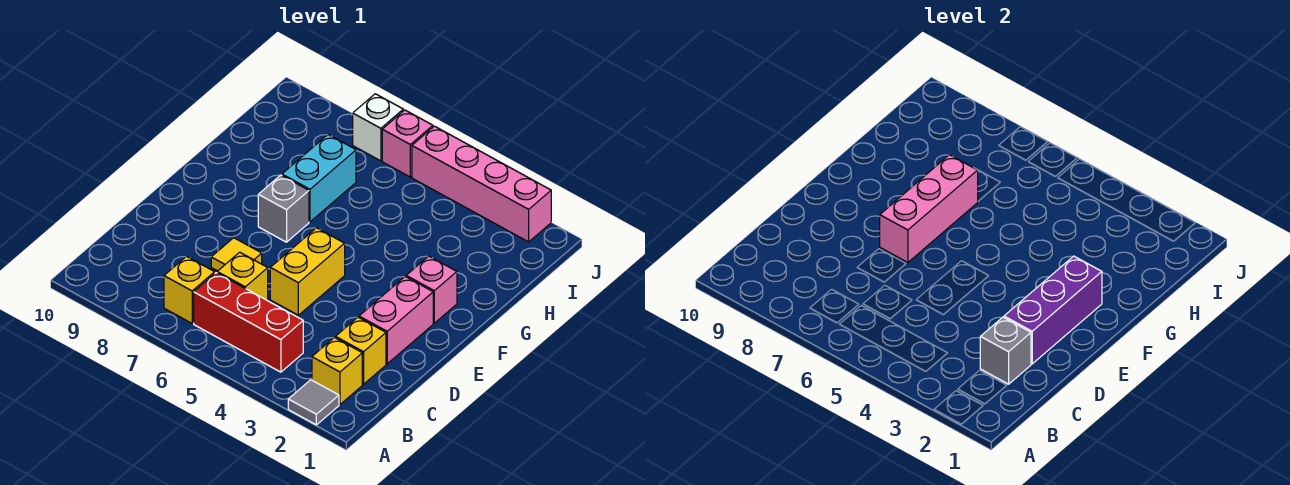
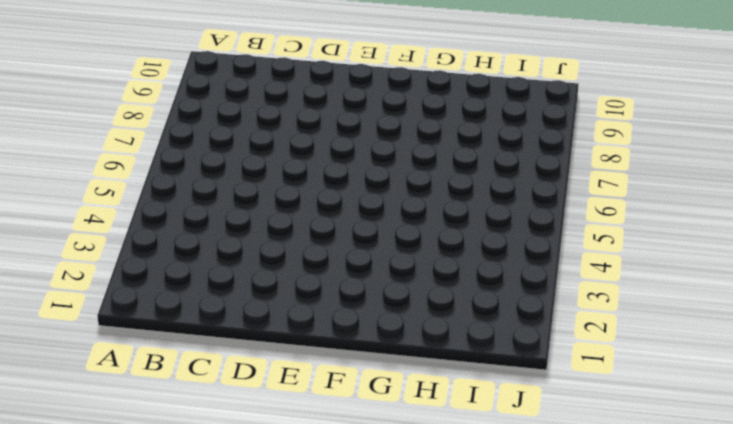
none -> grey 1x1 tile [288,380,339,425]
none -> yellow 1x1 brick [312,337,362,404]
none -> red 1x3 brick [194,273,303,372]

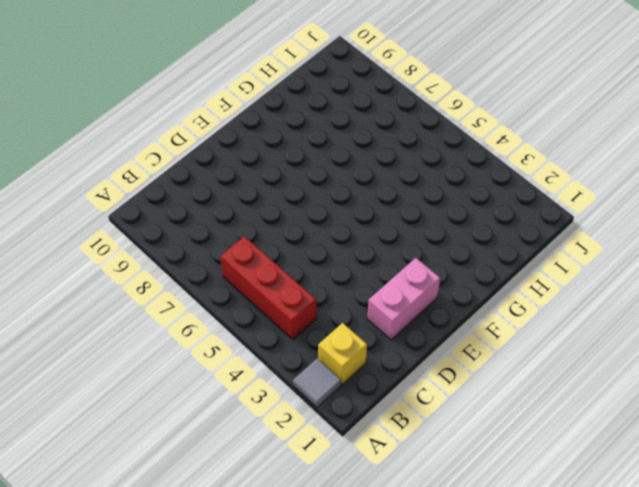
none -> yellow 1x1 brick [164,256,215,323]
none -> yellow 1x1 brick [335,317,386,384]
none -> yellow 1x1 brick [217,252,268,300]

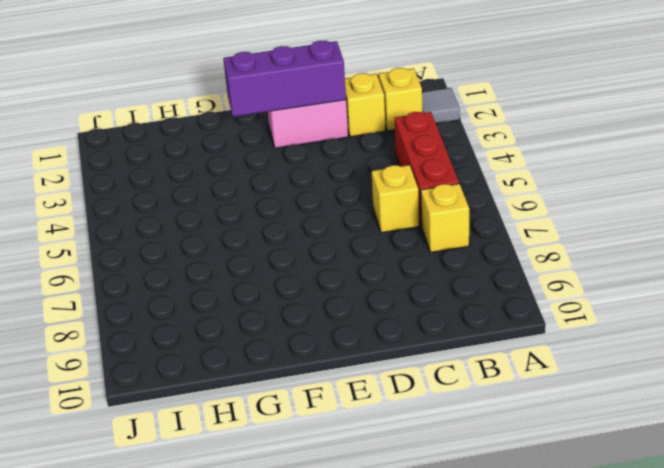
none -> yellow 1x2 brick [270,228,345,315]
none -> yellow 1x1 tile [211,238,262,271]
none -> pink 1x1 brick [406,256,457,323]

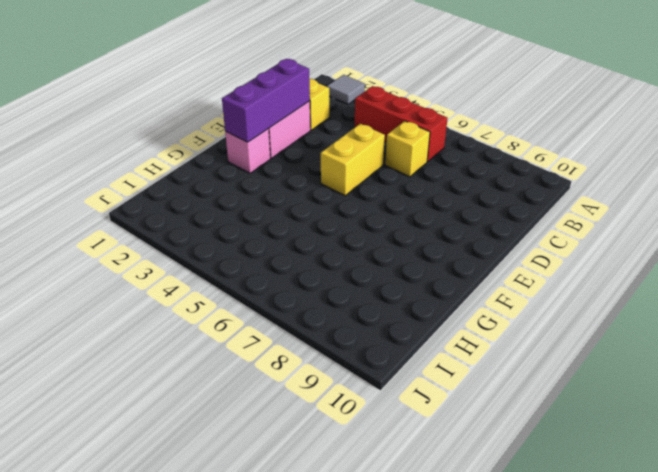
none -> yellow 1x1 brick [312,337,362,404]
none -> yellow 1x1 brick [164,256,215,323]
none -> yellow 1x1 tile [211,238,262,271]

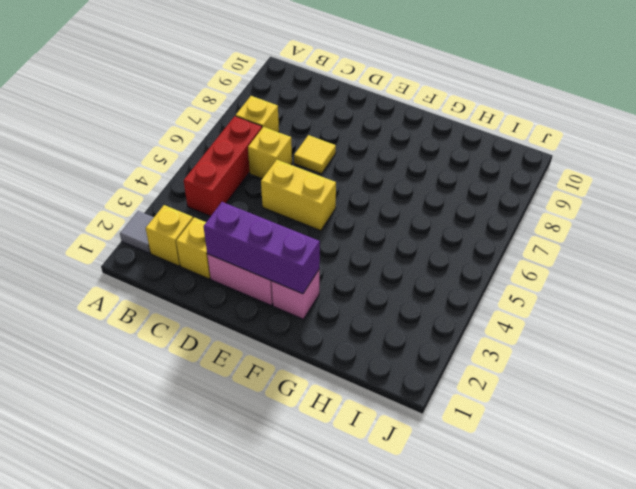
none -> grey 1x1 brick [258,175,309,242]
none -> cyan 1x2 brick [282,135,356,222]
none -> pink 1x4 brick [412,126,551,242]

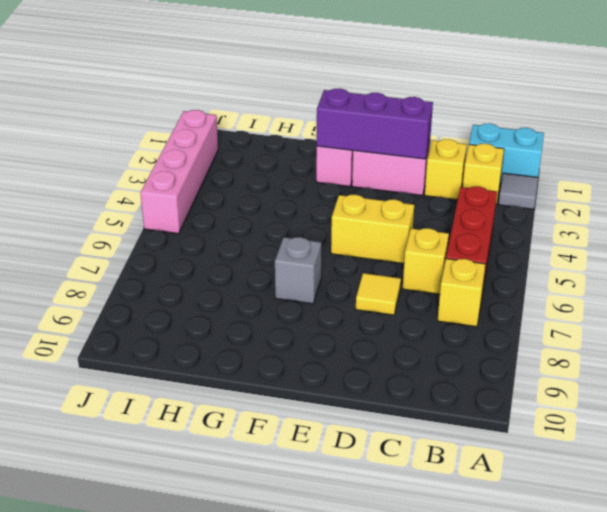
cyan 1x2 brick [469,123,544,184] -> cyan 1x2 brick moved to [282,135,356,222]
none -> pink 1x1 brick [382,110,433,177]
none -> white 1x1 brick [353,94,403,161]
none -> grey 1x1 brick [980,317,1031,384]

